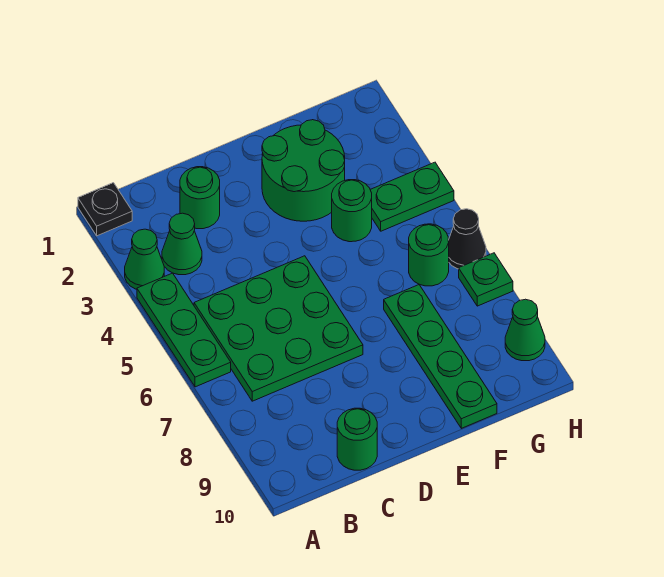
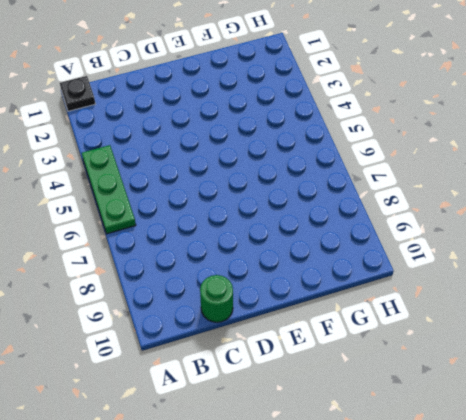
none -> green 1x1 cone [125,229,164,289]
none -> green 1x1 cone [162,213,202,275]
none -> green 3x3 plate [194,256,363,401]

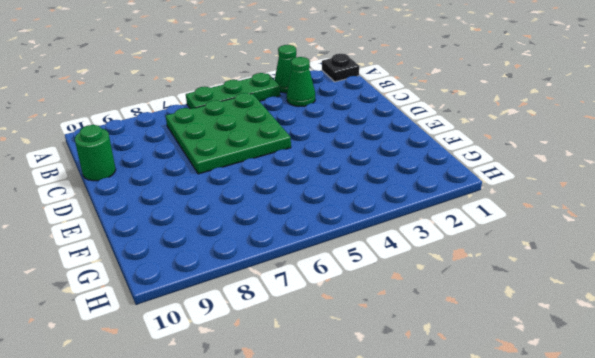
none -> green 1x1 round brick [180,167,220,229]
none -> green 2x2 round brick [262,120,345,221]
none -> green 1x1 round brick [332,180,372,242]

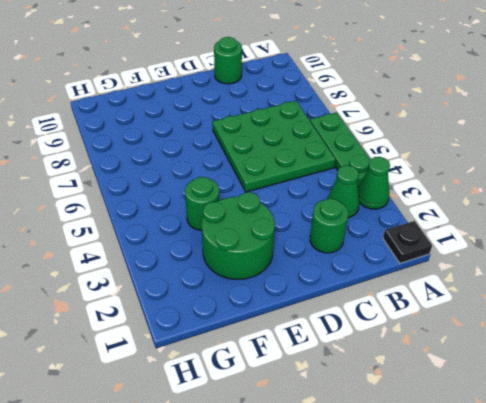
none -> green 1x4 plate [384,285,497,428]
none -> green 1x2 plate [370,162,454,231]
none -> green 1x1 round brick [409,224,449,286]

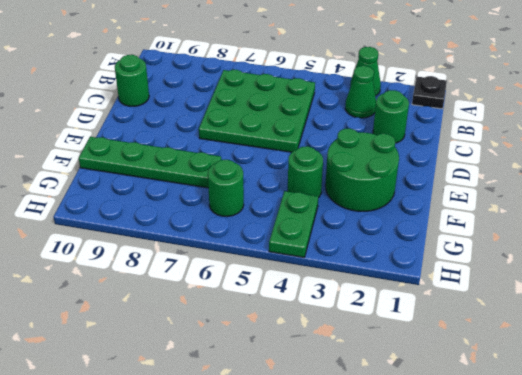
none -> green 1x3 plate [137,273,231,387]
none -> black 1x1 cone [448,209,486,269]
none -> green 1x1 plate [459,253,513,306]

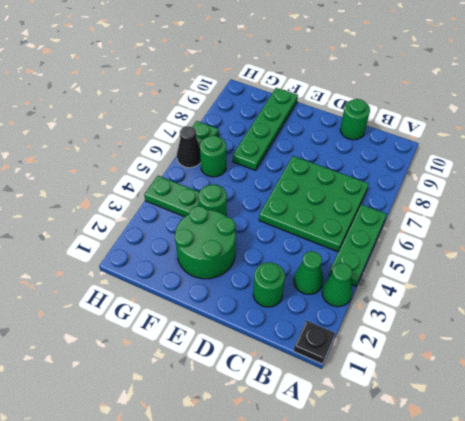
none -> green 1x1 cone [505,299,545,361]

